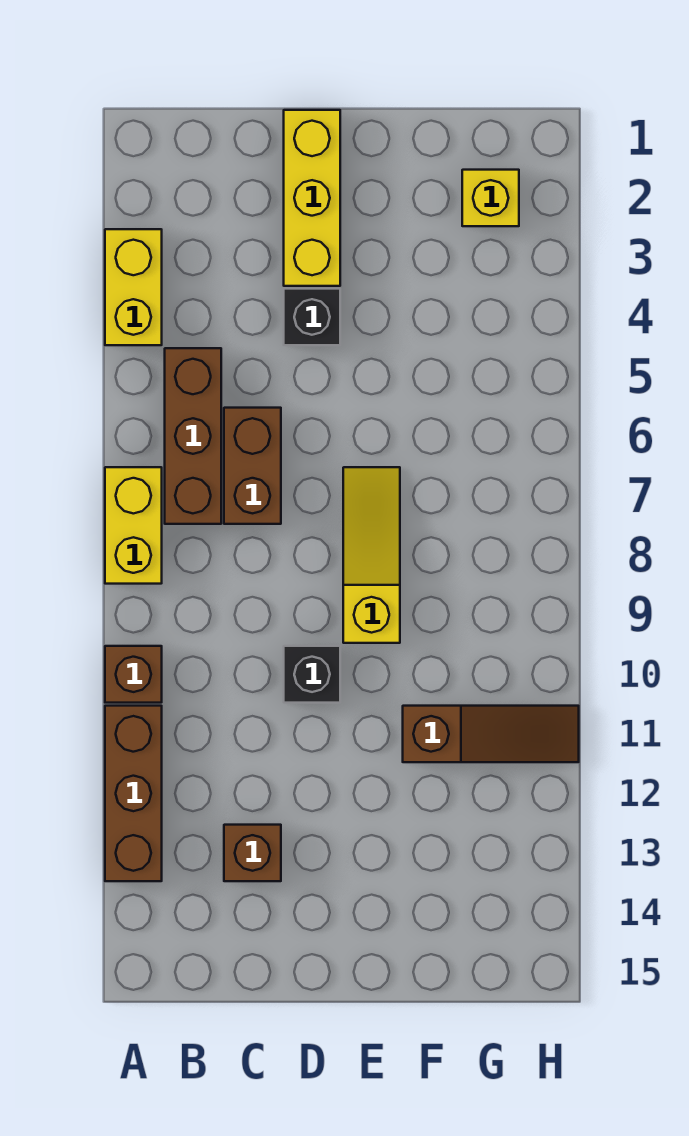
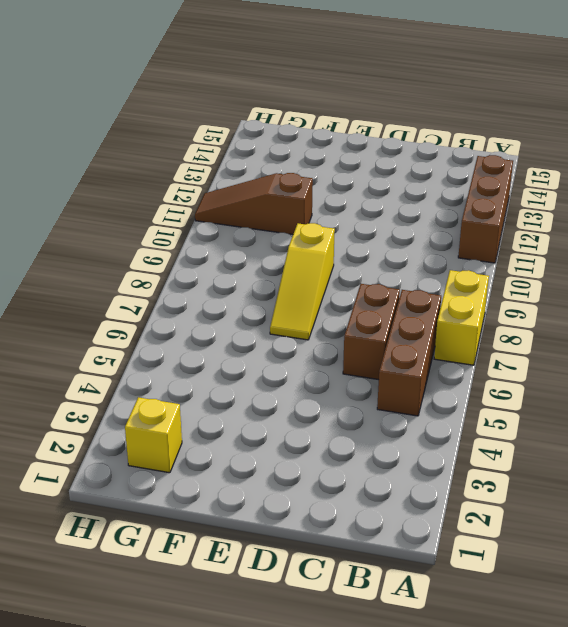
none -> yellow 1x2 brick [105,229,162,345]
none -> brown 1x1 brick [105,646,162,703]
none -> brown 1x1 brick [224,825,281,881]

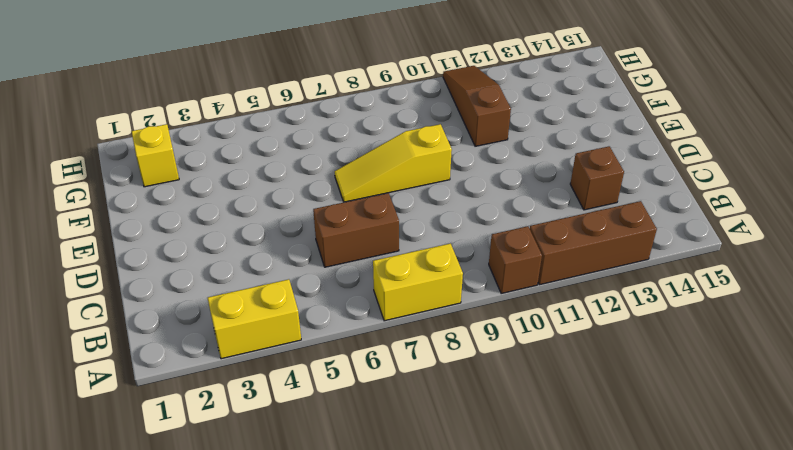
none -> brown 1x3 brick [165,348,221,524]
none -> yellow 1x3 brick [284,110,340,286]
none -> black 1x1 brick [284,289,340,345]

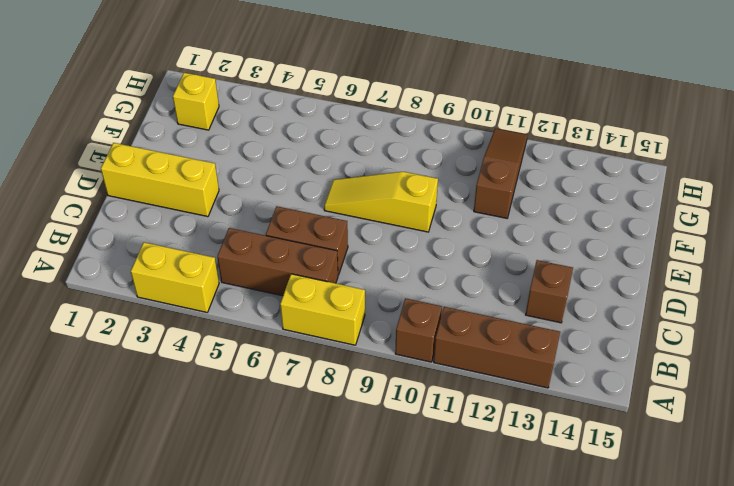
none -> black 1x1 brick [284,289,340,345]
none -> black 1x1 brick [284,646,340,703]

